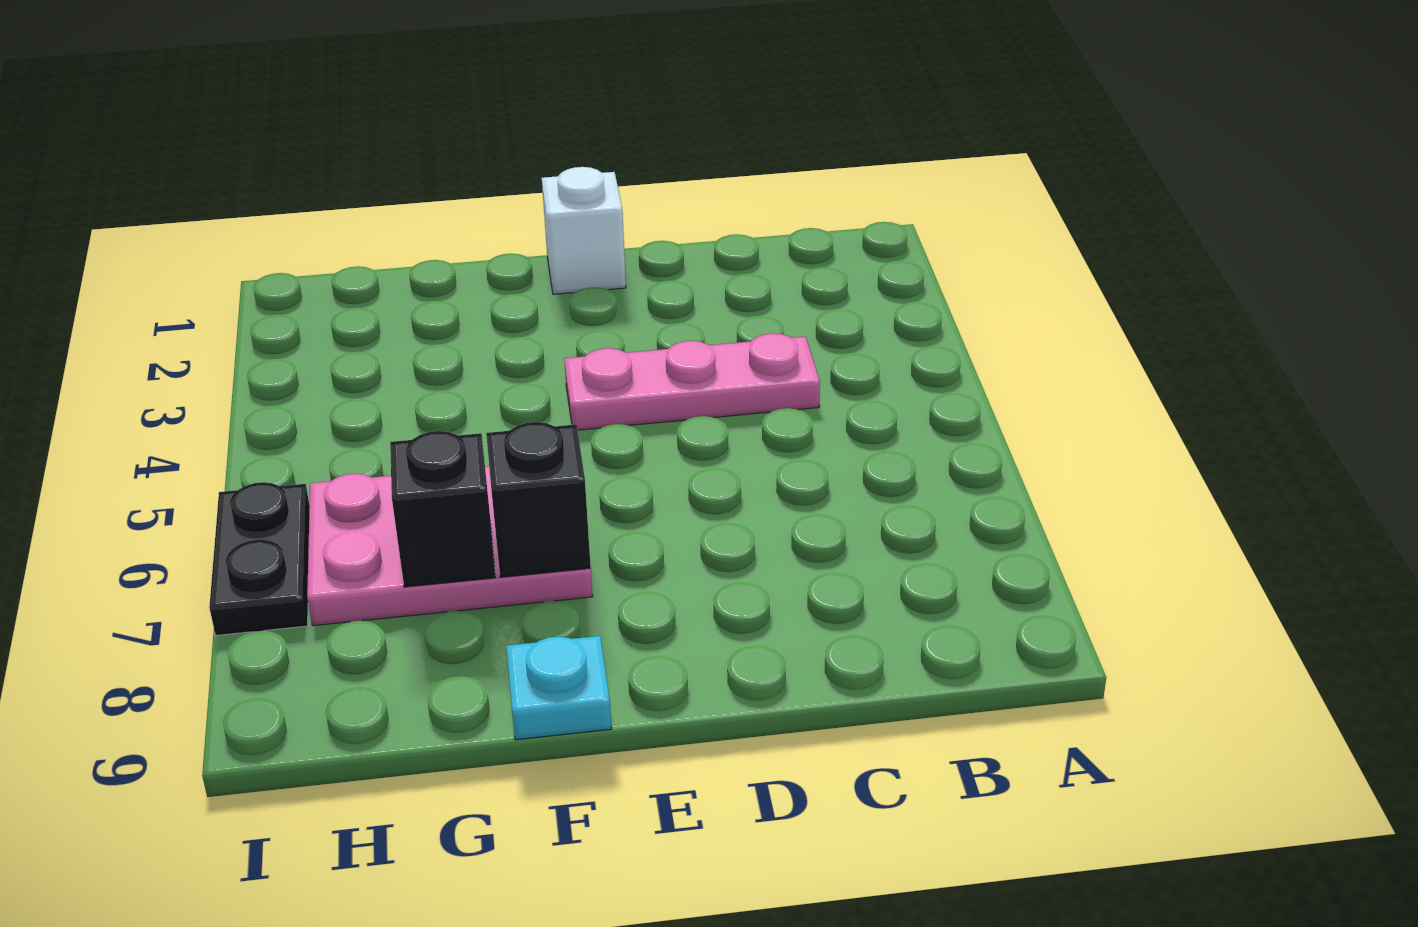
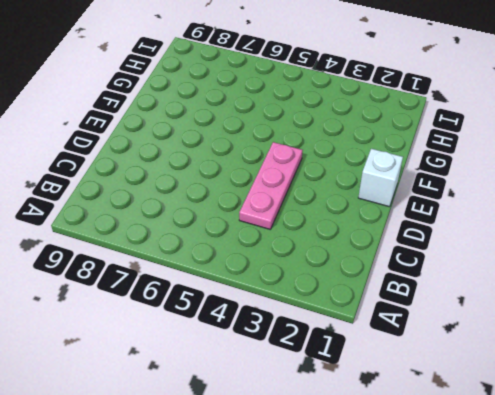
none -> pink 2x3 plate [307,466,593,626]
none -> cyan 1x1 plate [506,636,611,740]

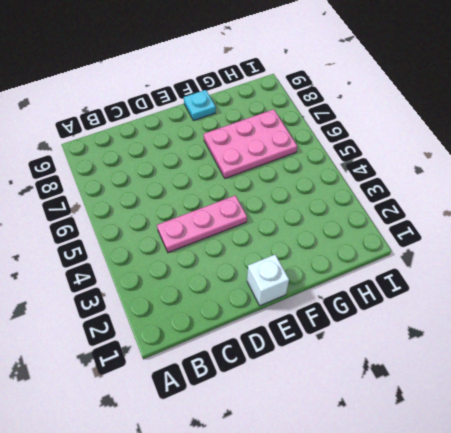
none -> black 1x2 plate [209,482,310,635]
none -> black 1x1 brick [486,422,591,577]

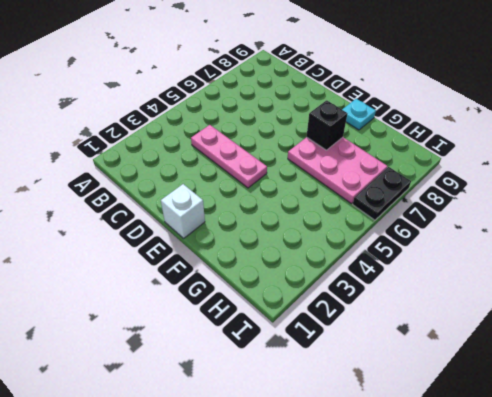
none -> black 1x1 brick [390,431,495,587]

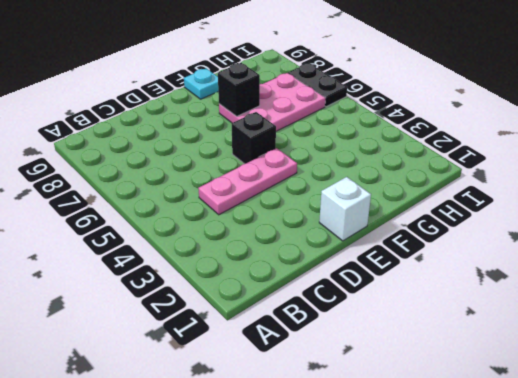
black 1x1 brick [232,112,276,164] -> black 1x1 brick moved to [390,431,495,587]

